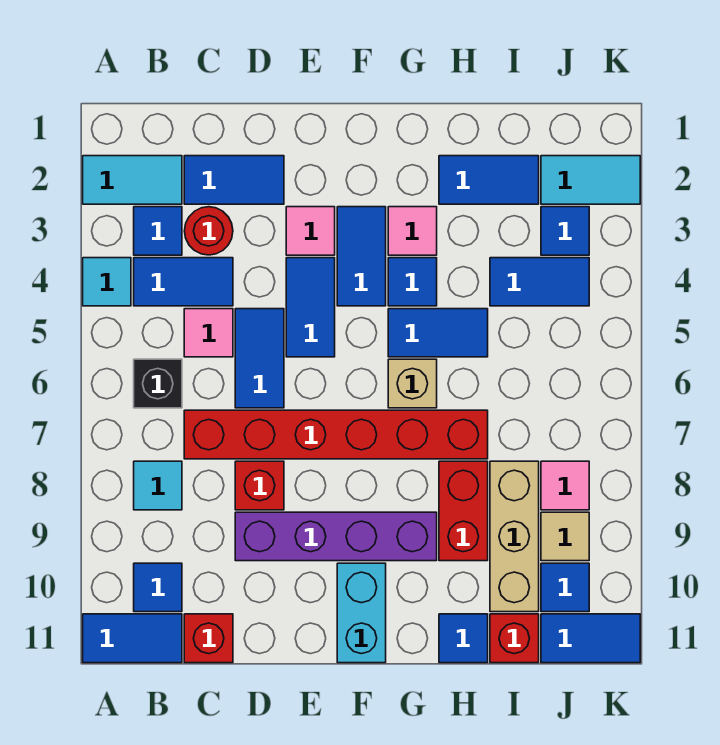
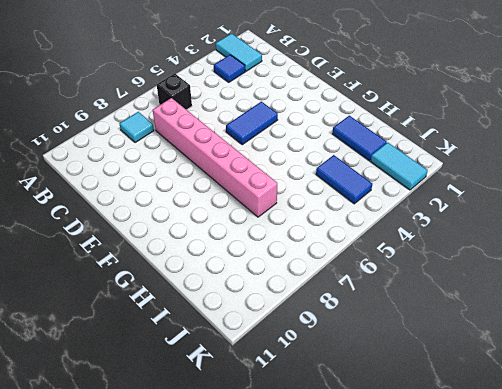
pink 1x6 brick [153,98,277,217] -> red 1x6 brick [184,410,488,459]
none -> cyan 1x1 tile [83,258,131,306]
none -> blue 1x2 tile [83,614,182,663]
none -> blue 1x2 tile [134,258,233,306]
none -> blue 1x1 tile [134,563,182,612]

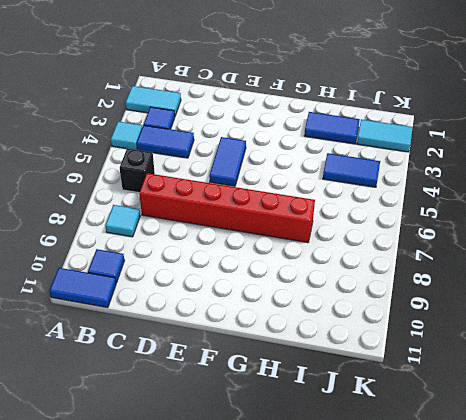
none -> blue 1x2 tile [184,156,284,204]
none -> red 1x1 round brick [185,207,233,255]
none -> pink 1x1 tile [184,309,233,357]
none -> red 1x1 brick [184,614,233,663]

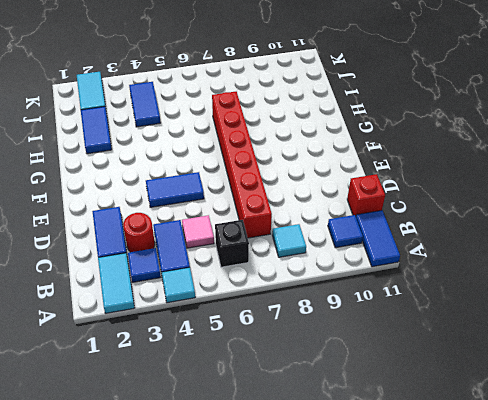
none -> blue 1x2 tile [235,309,284,408]
none -> red 1x1 brick [235,461,284,510]
none -> purple 1x4 brick [235,512,437,561]
none -> pink 1x1 tile [286,207,335,255]

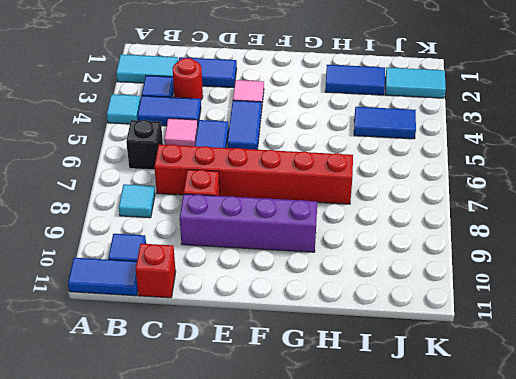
none -> blue 1x2 tile [337,207,386,306]
none -> cyan 1x2 brick [337,563,386,663]
none -> pink 1x1 tile [388,207,437,255]
none -> blue 1x1 tile [388,258,437,306]

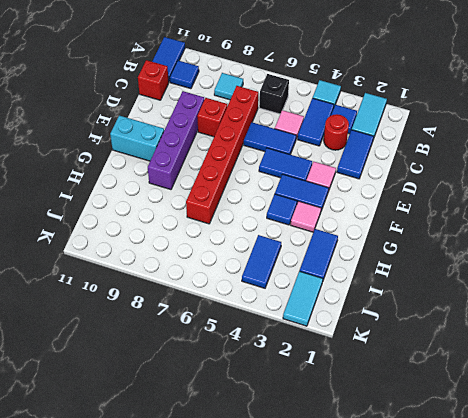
none -> blue 1x2 tile [388,309,488,357]
none -> tan 1x1 brick [388,359,437,408]
none -> red 1x2 brick [439,461,488,561]
none -> blue 1x1 tile [439,614,488,663]

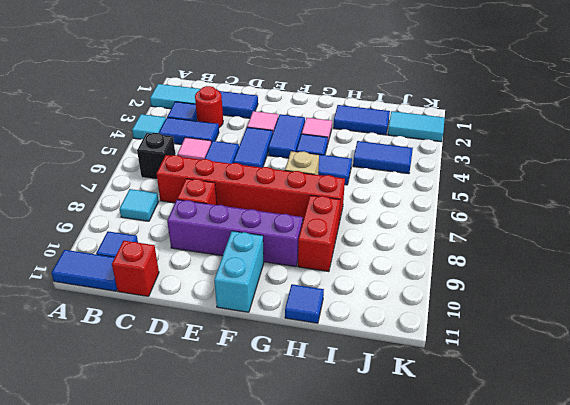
none -> tan 1x3 brick [490,461,539,612]
none -> red 1x1 brick [490,614,539,663]
none -> blue 1x1 tile [541,207,589,255]
none -> pink 1x1 tile [541,461,589,510]

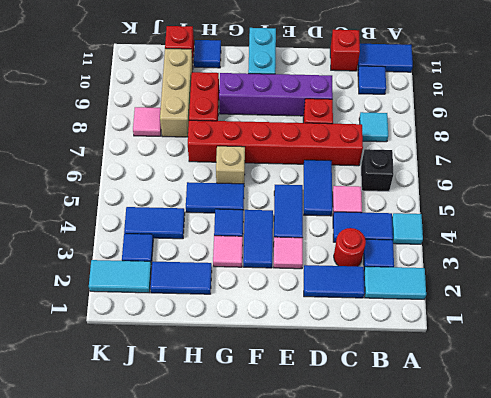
none -> tan 1x1 tile [541,512,589,561]
none -> blue 1x1 tile [541,563,589,612]
none -> blue 1x2 tile [541,614,640,663]

